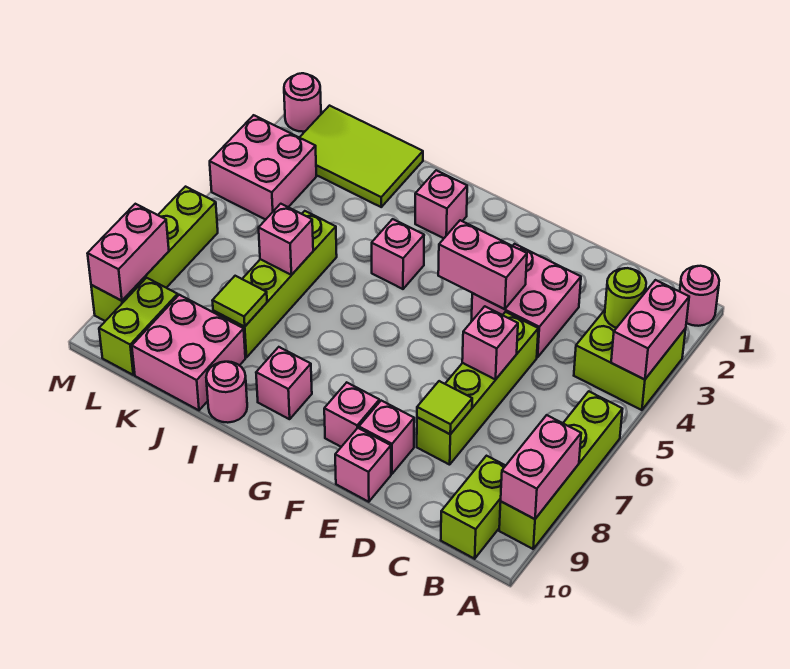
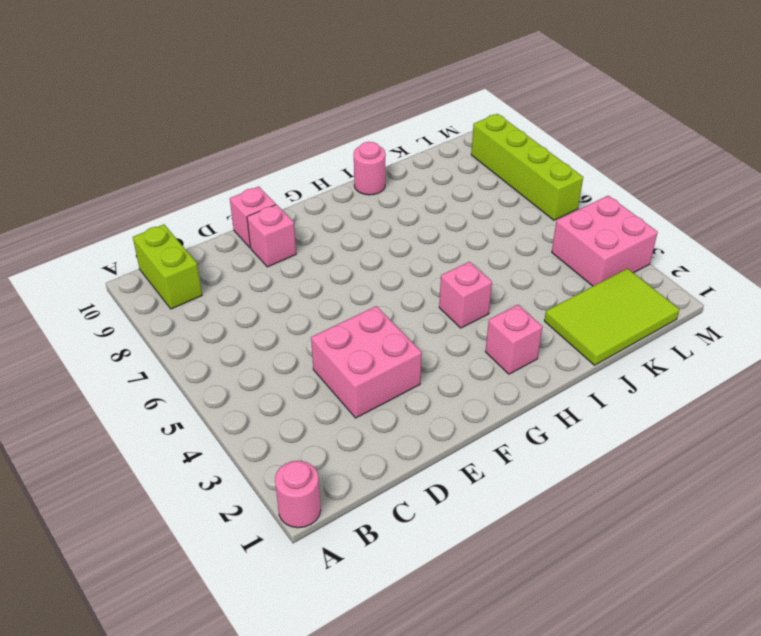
none -> lime 2x2 brick [574,310,686,410]
none -> lime 1x4 brick [499,391,622,549]
none -> lime 1x4 brick [417,312,538,465]

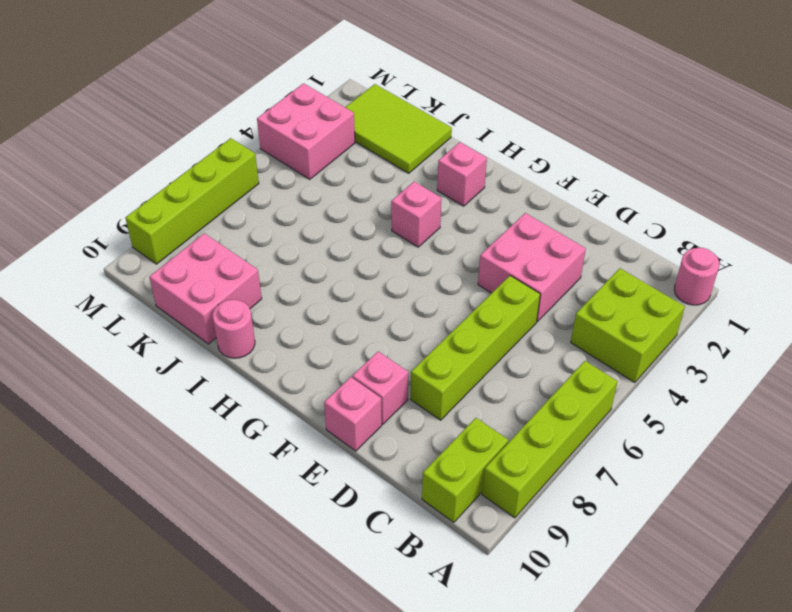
none -> pink 1x1 brick [324,383,379,447]
none -> pink 1x1 brick [256,347,312,419]
none -> lime 1x4 brick [213,211,337,358]

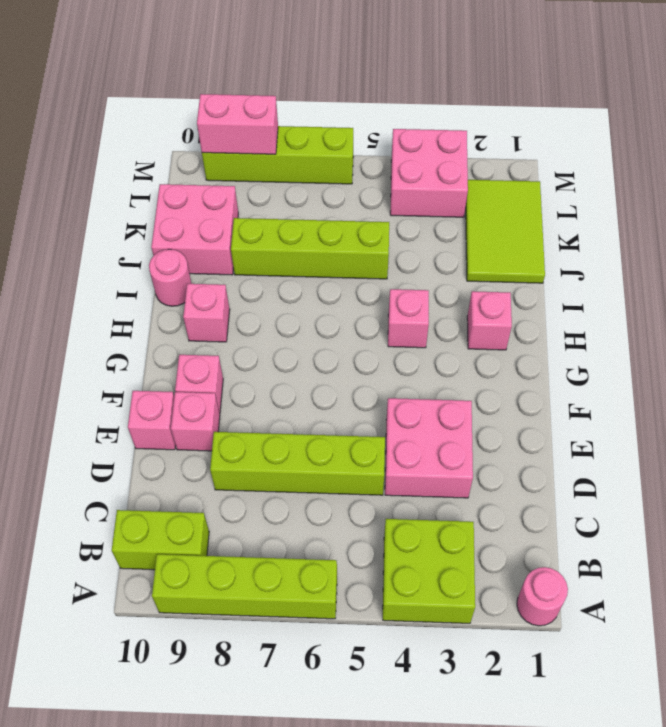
none -> lime 1x2 brick [99,278,178,375]
none -> pink 1x1 round brick [284,73,321,132]
none -> pink 1x2 brick [611,280,689,380]

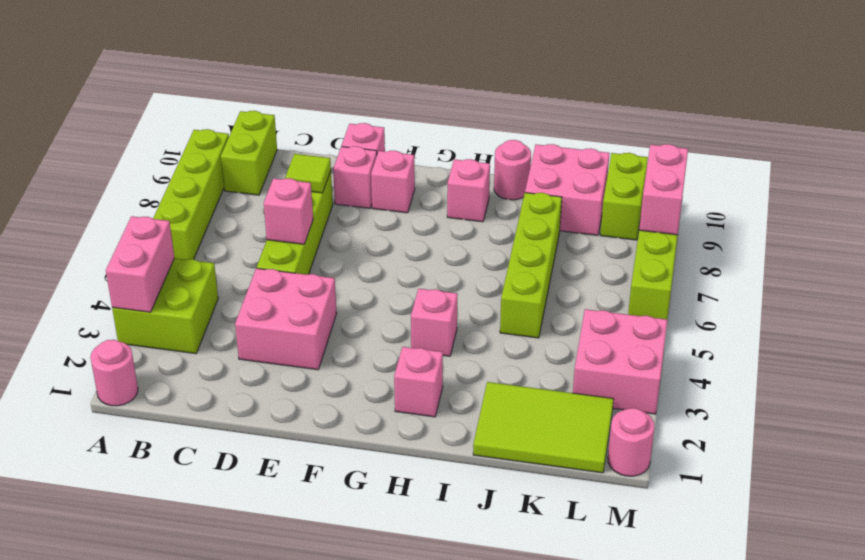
none -> pink 1x2 brick [501,415,581,519]
none -> lime 1x1 round brick [605,268,646,328]
none -> pink 1x2 brick [438,220,527,309]

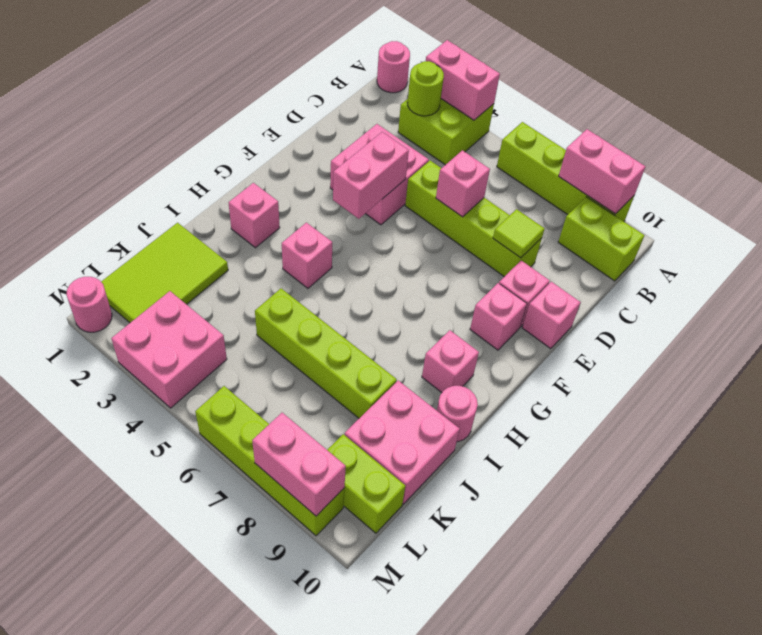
none -> pink 1x1 brick [259,204,313,275]
none -> lime 1x1 tile [212,276,267,327]

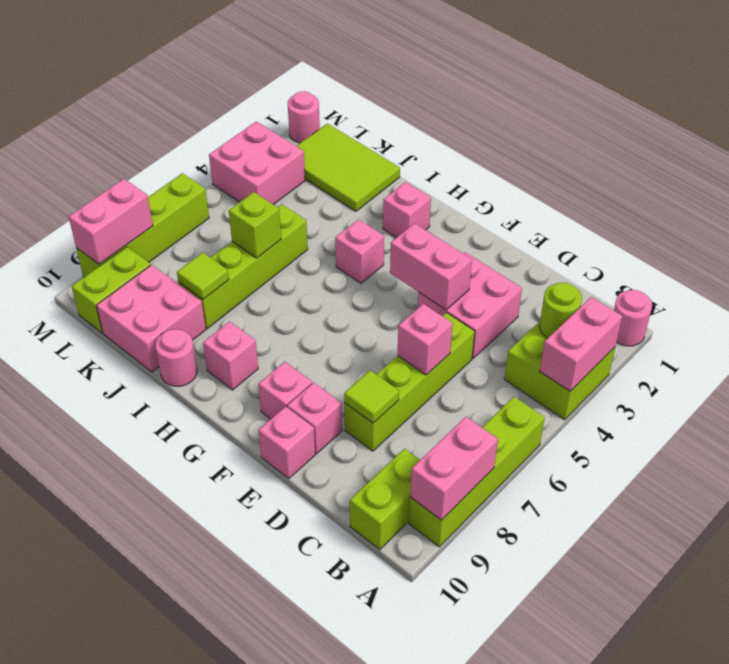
lime 1x1 brick [229,192,281,258] -> pink 1x1 brick [259,204,313,275]

